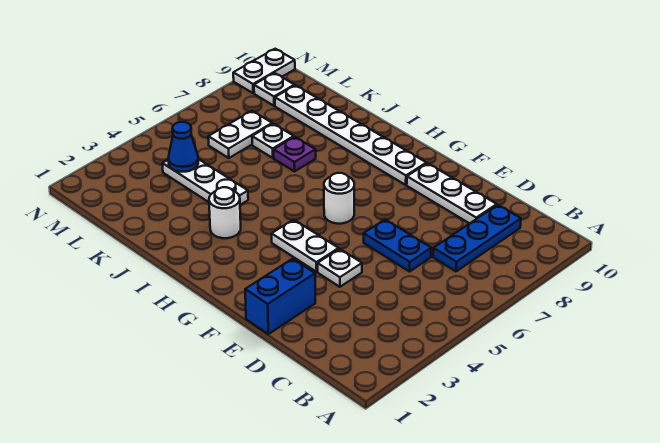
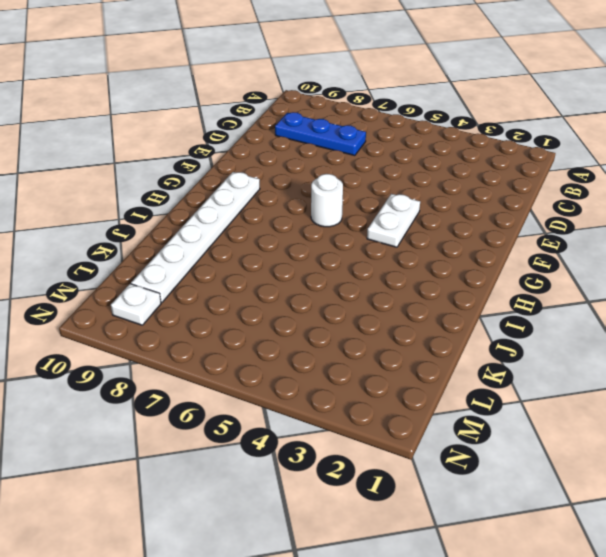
none -> blue 1x2 plate [364,220,431,272]
none -> white 1x3 plate [407,163,497,224]
none -> blue 1x2 brick [245,259,315,334]

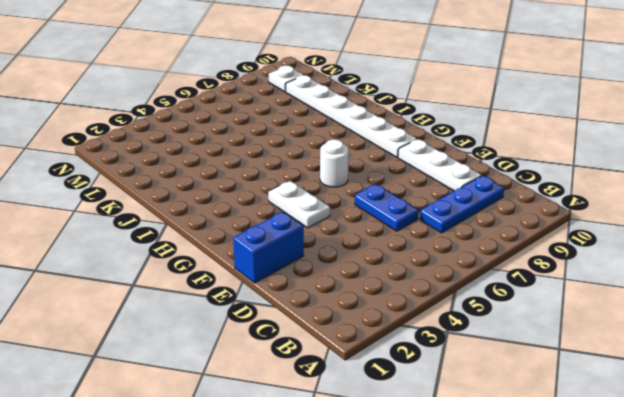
none -> white 1x1 plate [318,249,362,287]
none -> white 1x1 round brick [209,187,241,238]
none -> white 1x3 plate [162,159,248,205]

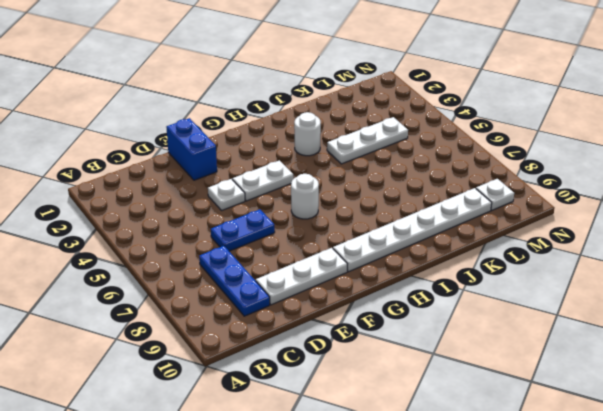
none -> purple 1x1 plate [274,137,316,171]
none -> white 1x1 plate [252,124,294,158]
none -> white 1x2 plate [208,111,272,158]

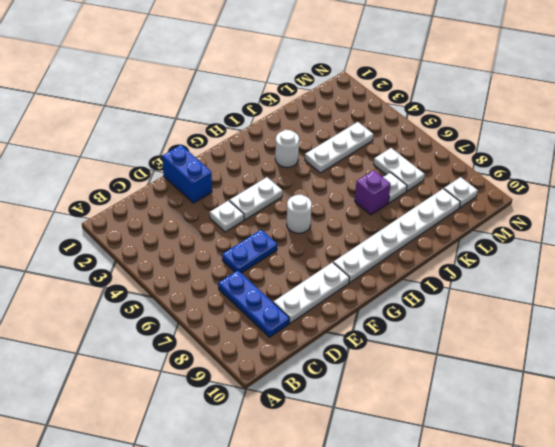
purple 1x1 brick [355,170,391,215] -> purple 1x1 plate [274,137,316,171]
none -> white 1x2 plate [233,49,295,93]
none -> blue 1x1 cone [168,122,198,172]

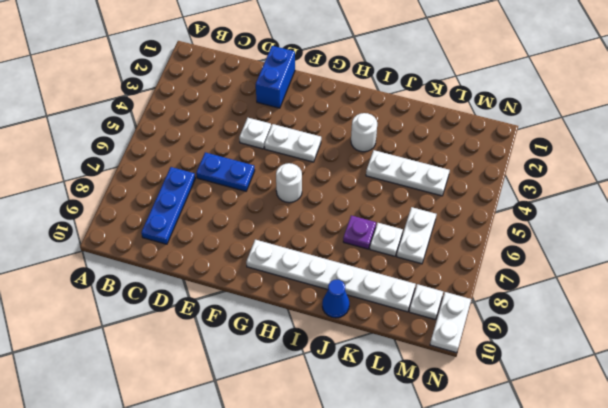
blue 1x1 cone [322,280,349,318] -> blue 1x1 cone moved to [168,122,198,172]
none -> white 1x3 plate [407,163,497,224]

